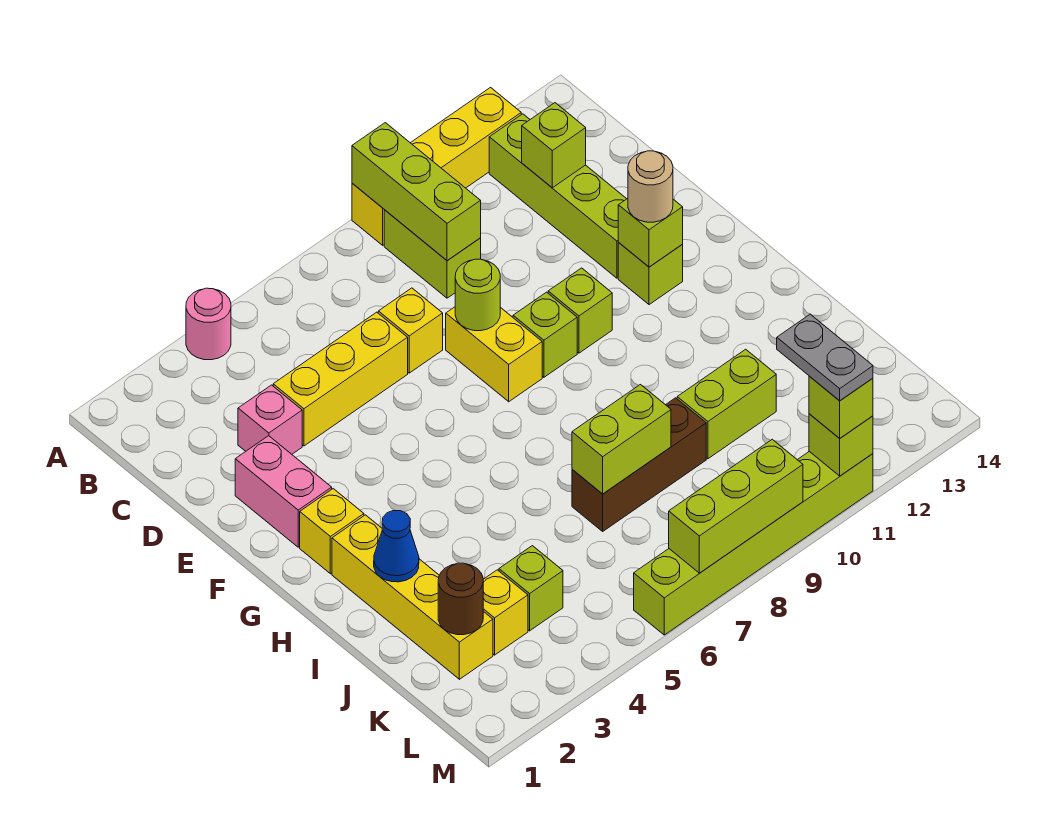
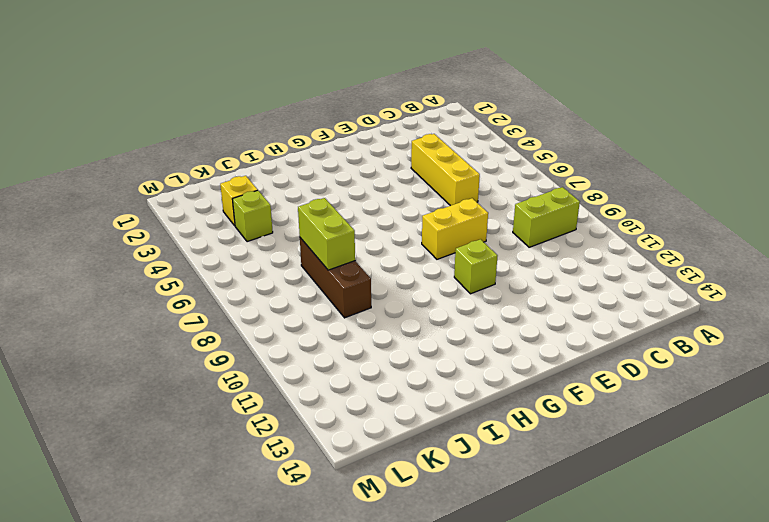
none -> pink 1x1 round brick [186,288,231,360]
none -> yellow 1x4 brick [352,88,521,245]
none -> lime 1x4 brick [489,114,626,278]
none -> pink 1x1 brick [238,385,302,454]

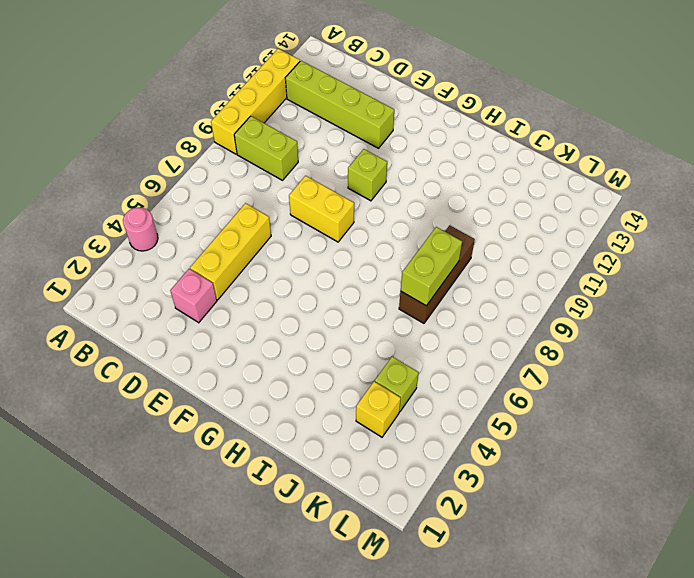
none -> yellow 1x1 brick [378,288,443,373]
none -> pink 1x2 brick [235,436,332,547]
none -> lime 1x1 brick [513,292,577,377]
none -> lime 1x1 brick [618,243,683,305]

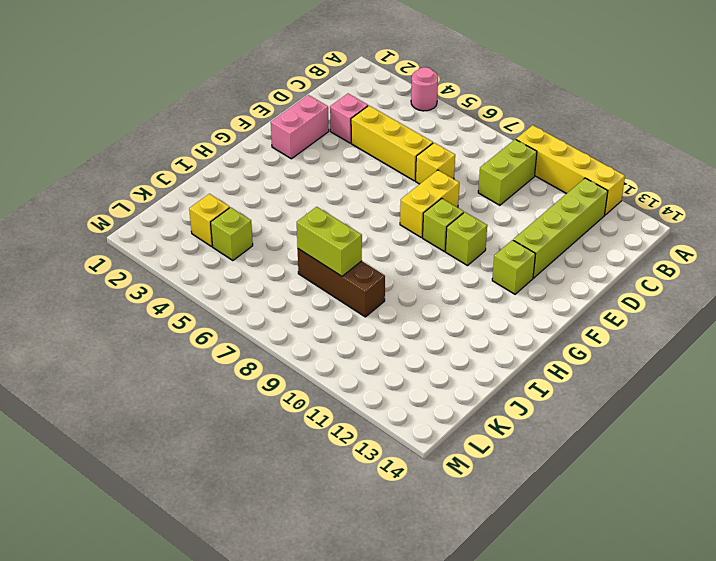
none -> yellow 1x1 brick [300,489,364,574]
none -> yellow 1x4 brick [332,515,493,679]
none -> lime 1x2 brick [677,349,776,459]
none -> lime 1x6 brick [634,451,873,635]

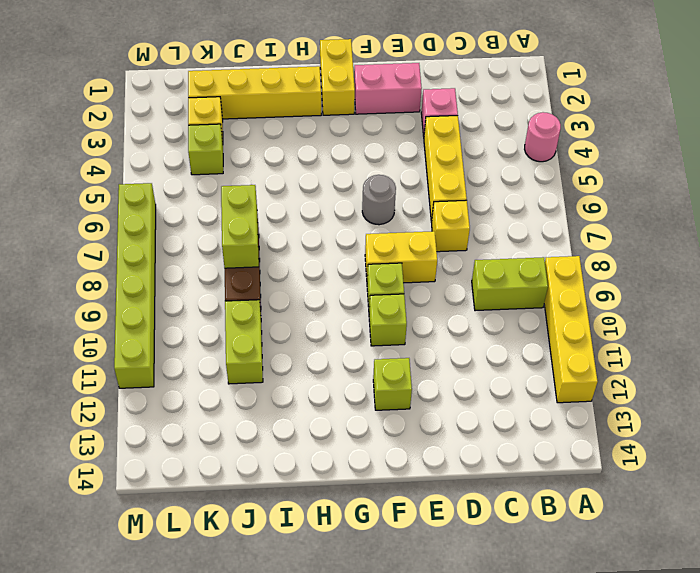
grey 1x1 round brick [362,175,396,225] -> none
yellow 1x2 brick [320,39,355,115] -> yellow 1x1 brick [300,489,364,574]
none -> lime 1x4 brick [489,114,626,278]
none -> lime 1x3 brick [352,123,481,261]
none -> lime 1x1 brick [522,103,586,188]
none -> lime 1x1 round brick [455,259,500,331]

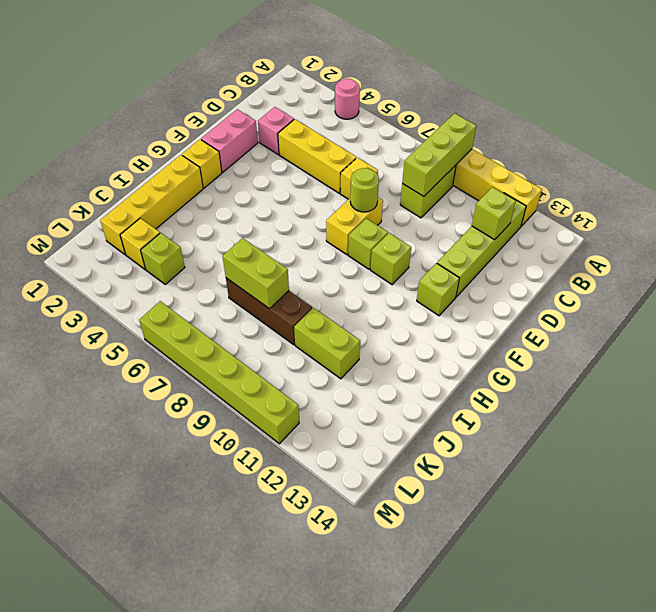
none -> lime 1x1 brick [618,198,683,267]
none -> blue 1x1 cone [374,511,419,582]
none -> brown 1x1 round brick [438,563,483,635]
none -> lime 1x3 brick [669,439,803,573]

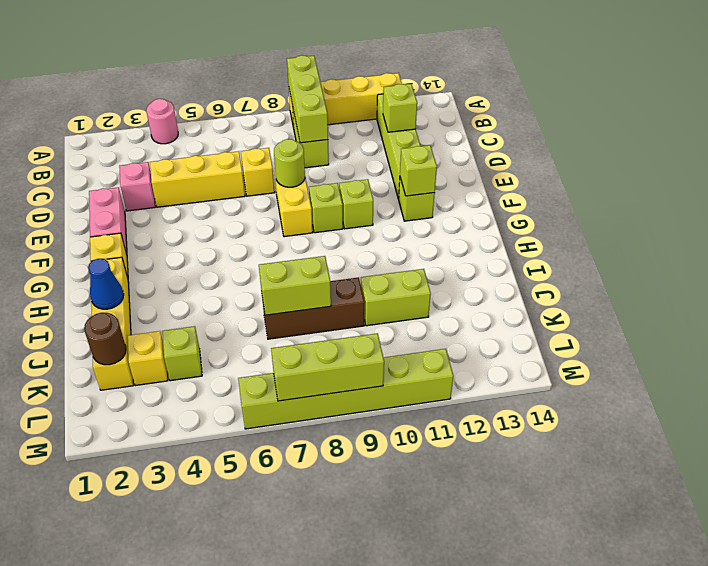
none -> lime 1x1 brick [809,414,873,476]
none -> tan 1x1 round brick [628,151,673,222]
none -> lime 1x1 brick [809,376,873,438]
none -> grey 1x2 plate [777,314,873,401]

